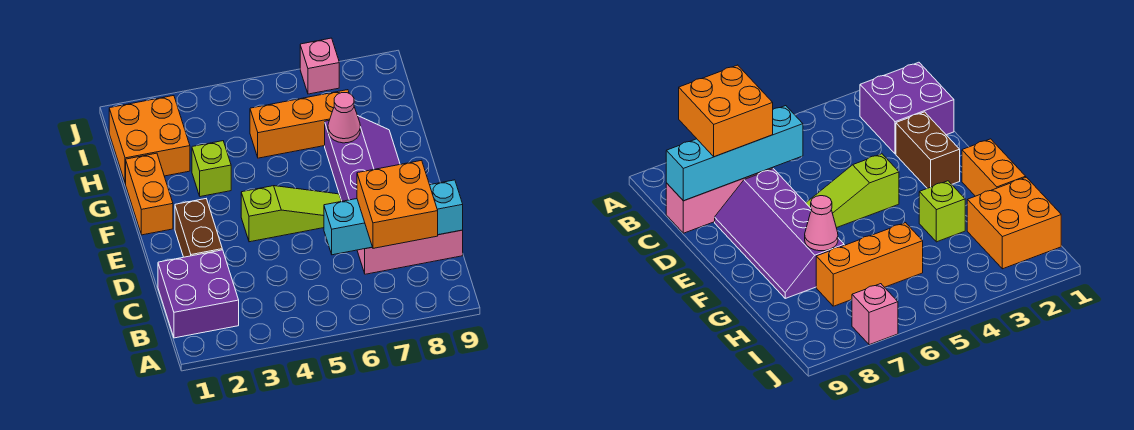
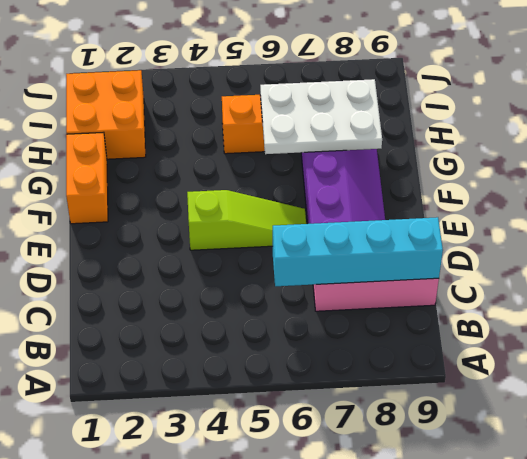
white 2x3 plate [260,79,382,154] -> pink 1x1 cone [328,93,360,143]
none -> purple 2x2 brick [158,250,239,338]
none -> brown 1x2 brick [175,199,222,257]
none -> lime 1x1 brick [192,141,231,197]

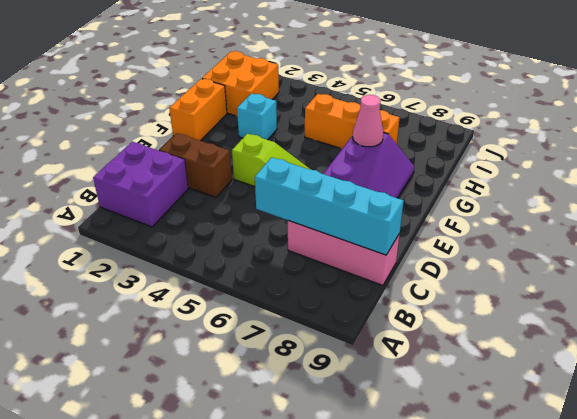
brown 1x2 brick [160,133,232,197] -> brown 1x2 brick turned to [175,199,222,257]
cyan 1x1 brick [237,94,277,140] -> lime 1x1 brick [192,141,231,197]
none -> pink 1x1 brick [300,38,339,94]
none -> orange 2x2 brick [357,160,438,248]

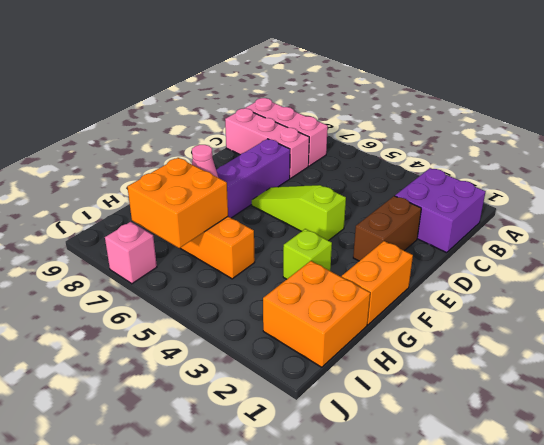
pink 1x3 brick [246,98,328,166] -> none
orange 2x2 brick [127,158,228,248] -> orange 2x2 brick moved to [357,160,438,248]
none -> cyan 1x4 brick [324,180,463,255]

